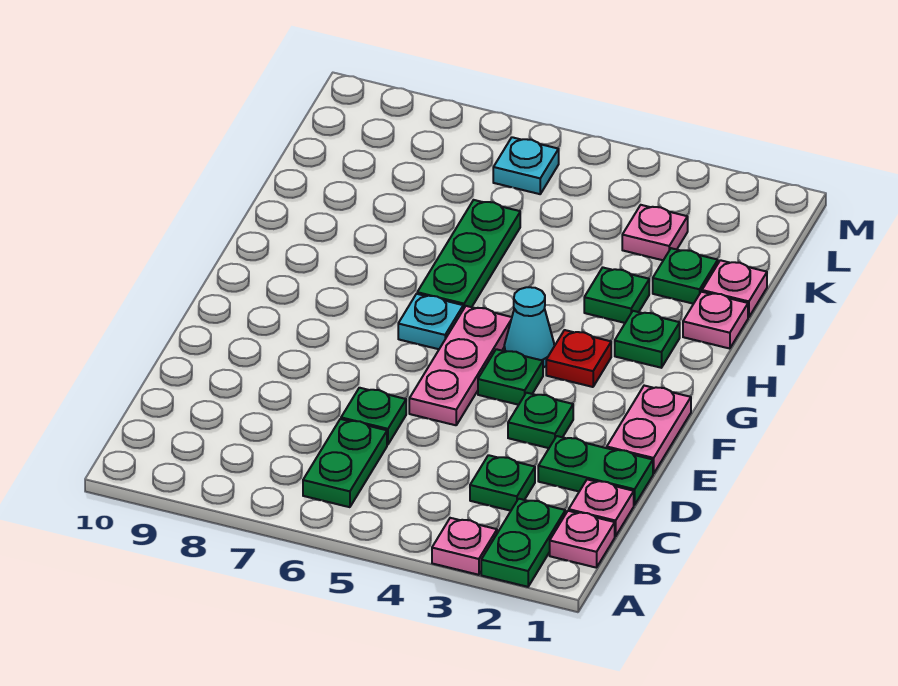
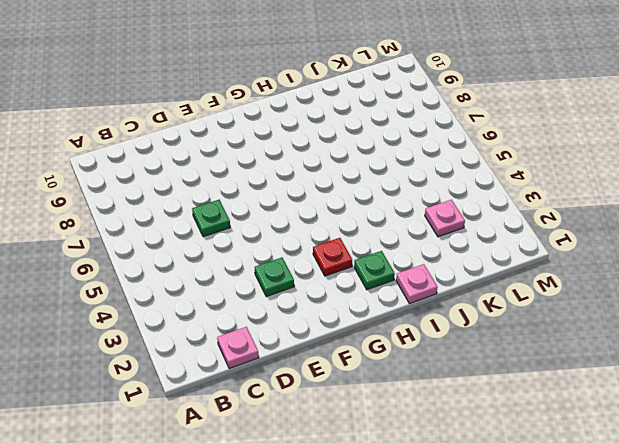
none -> green 1x2 plate [481,499,565,587]
none -> pink 1x1 plate [432,518,497,575]
none -> pink 1x1 plate [550,511,615,568]

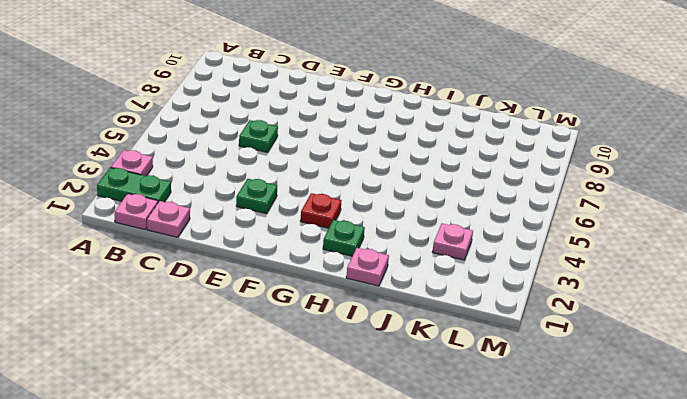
none -> green 1x2 plate [303,419,387,507]
none -> green 1x1 plate [470,455,535,511]
none -> green 1x2 plate [538,436,653,505]

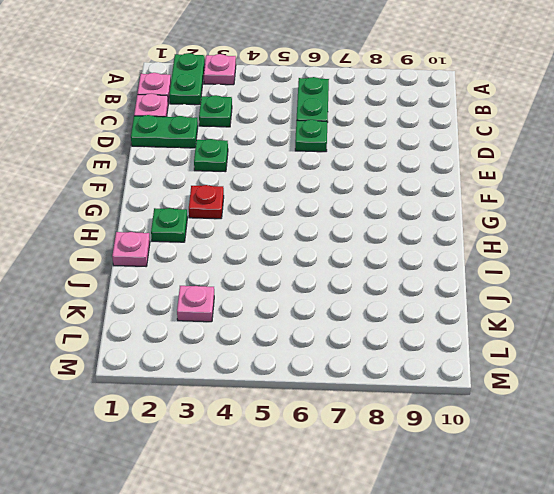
none -> pink 1x2 plate [607,386,691,474]
none -> pink 1x3 plate [409,306,512,425]
none -> green 1x1 plate [478,349,543,405]

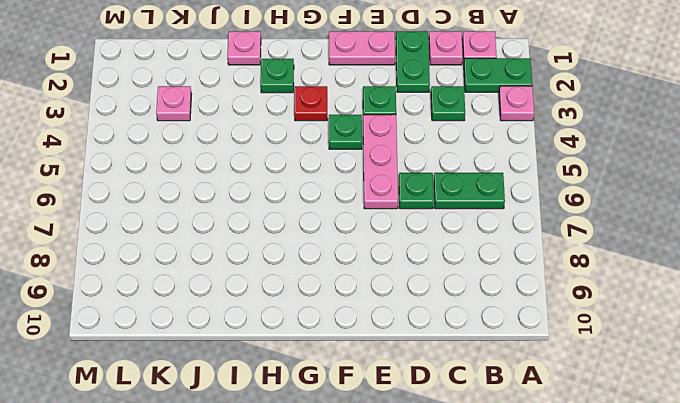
pink 1x3 plate [363,114,398,209] -> pink 1x3 plate turned to [409,306,512,425]
none -> cyan 1x1 cone [504,287,554,368]
none -> cyan 1x1 plate [398,294,463,349]
none -> green 1x3 plate [417,200,520,309]

